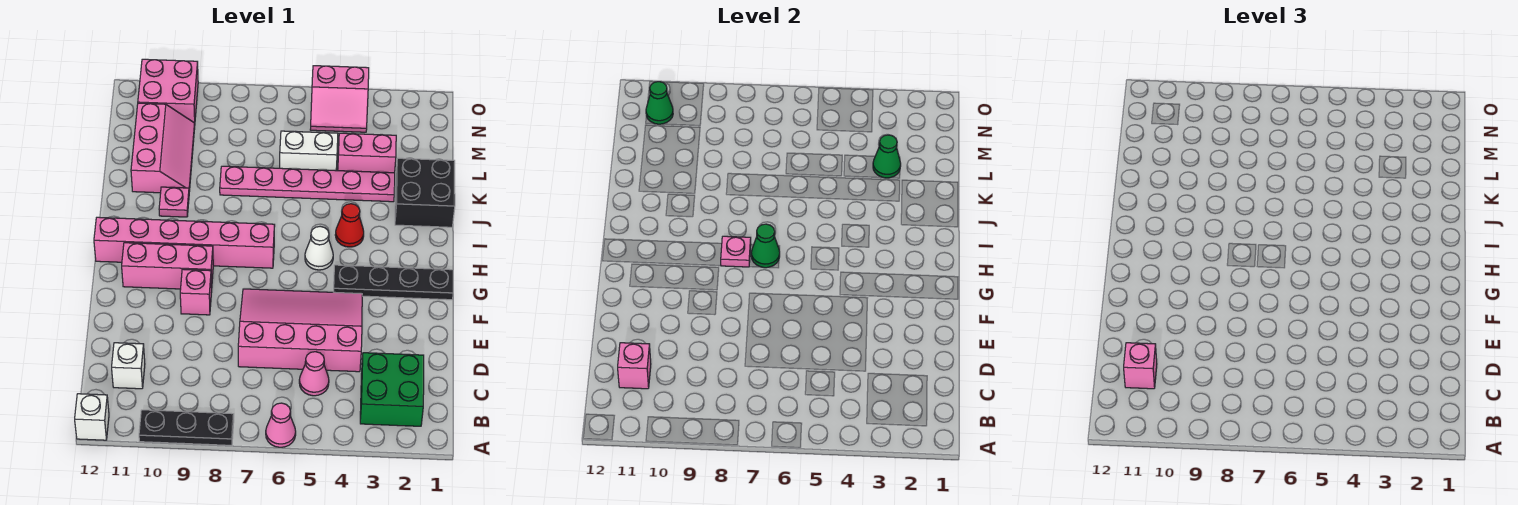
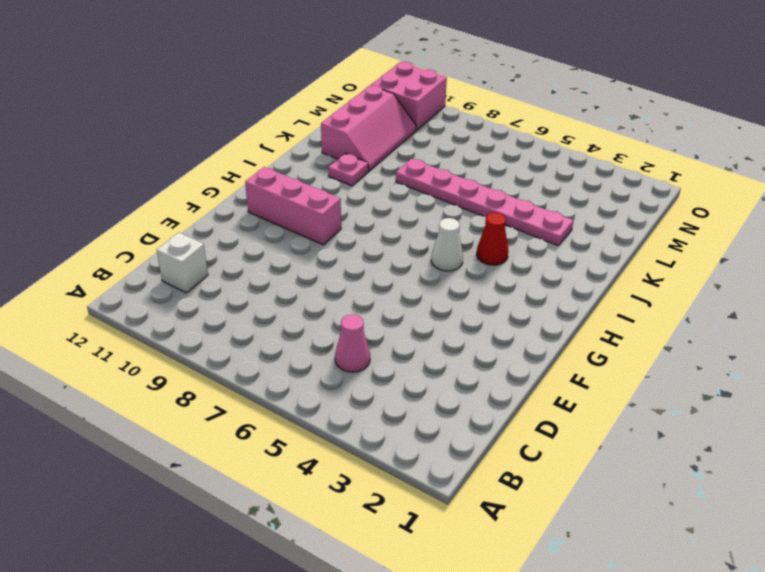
none -> pink 1x1 cone [266,403,296,447]
none -> black 1x3 plate [139,410,234,445]
none -> white 1x1 brick [75,394,109,440]

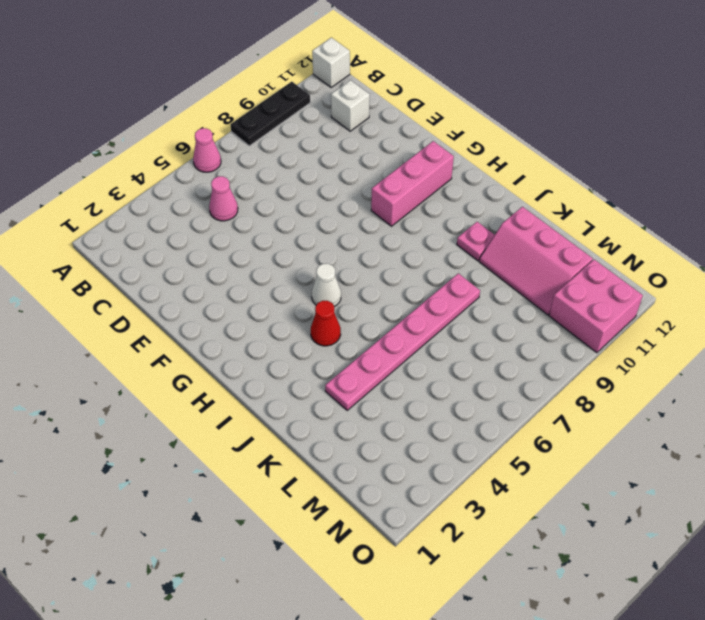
none -> green 2x2 brick [360,353,424,426]
none -> pink 3x4 slope [238,289,362,372]
none -> pink 1x1 brick [180,269,212,315]

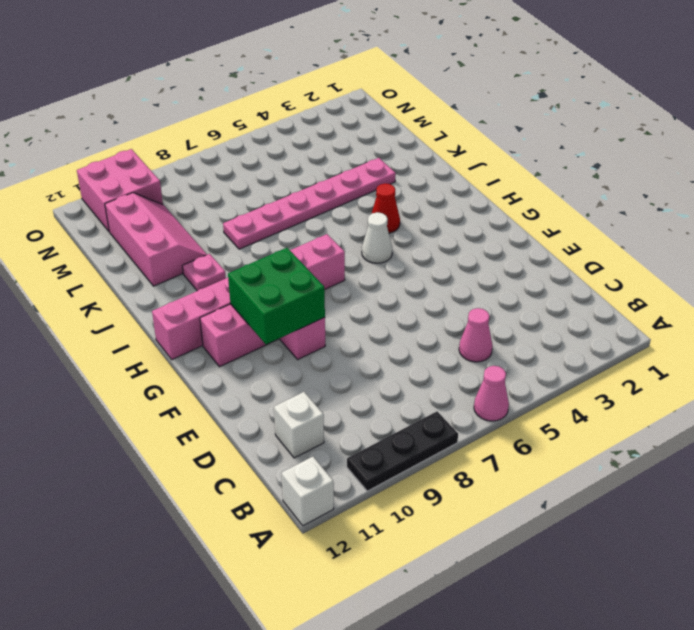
green 2x2 brick [228,248,325,345] -> green 2x2 brick moved to [360,353,424,426]
none -> pink 3x4 slope [238,289,362,372]
none -> black 1x4 plate [334,265,453,300]
none -> black 2x2 brick [395,158,455,227]

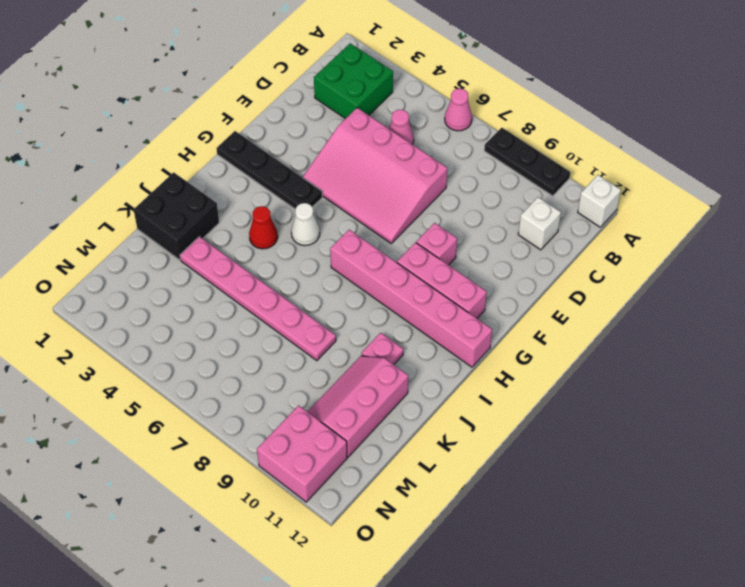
none -> pink 1x2 brick [338,133,396,173]
none -> white 1x2 brick [280,131,338,171]
none -> pink 2x2 slope [310,66,369,132]

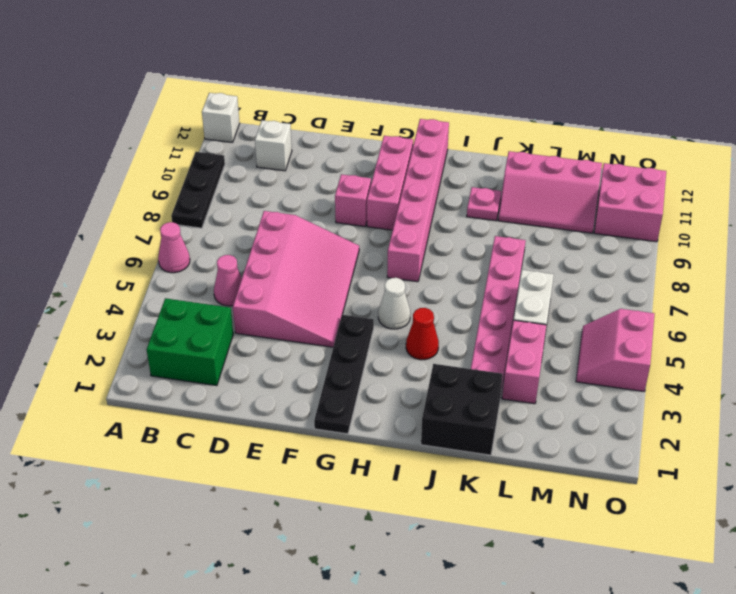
none -> pink 1x1 brick [618,343,651,389]
none -> green 1x1 cone [751,224,780,268]
none -> pink 1x1 plate [721,236,751,267]

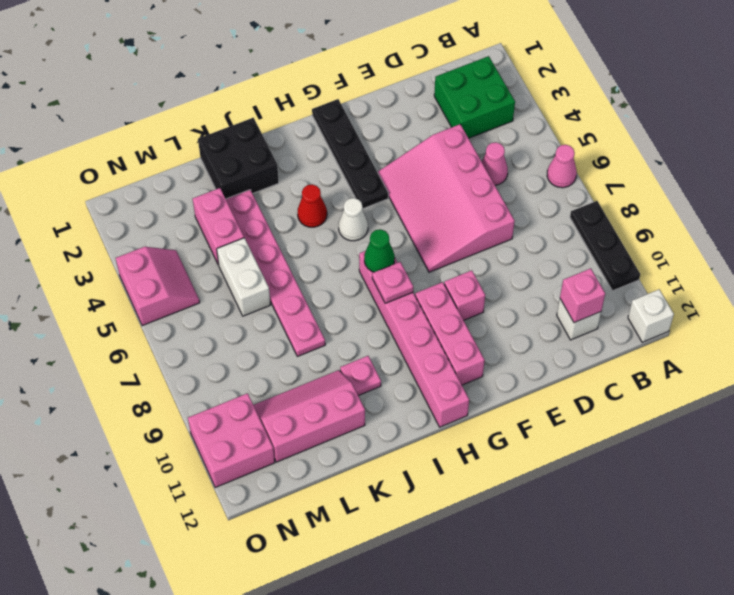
none -> green 1x1 cone [873,135,901,178]
none -> green 1x1 cone [646,82,673,124]
none -> pink 1x1 brick [1124,343,1157,389]

